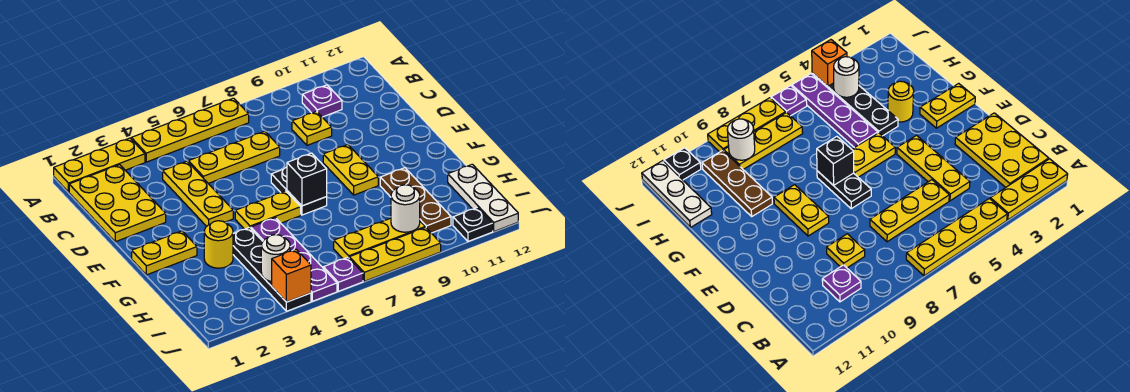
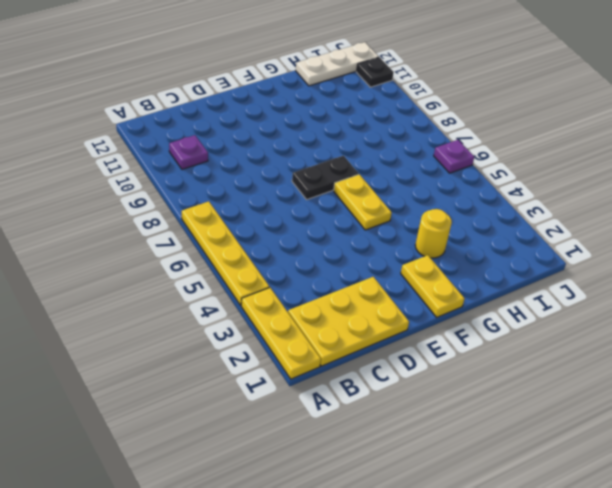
none -> yellow 1x3 plate [163,161,233,226]
none -> yellow 1x3 plate [188,131,280,183]
none -> yellow 1x1 plate [292,111,332,145]

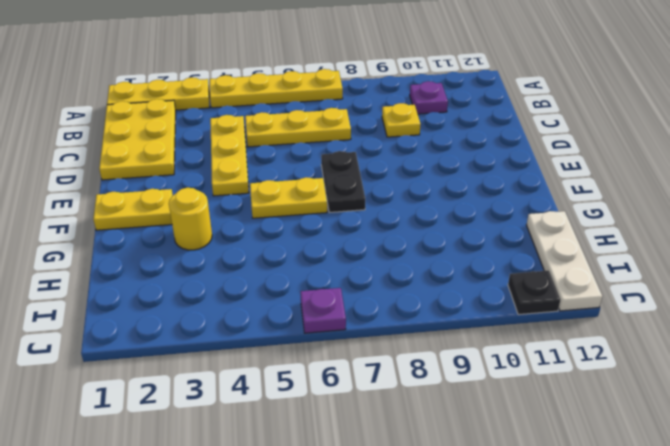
none -> yellow 1x2 plate [323,145,378,195]
none -> black 1x4 plate [233,228,311,311]
none -> purple 1x4 plate [251,218,337,301]

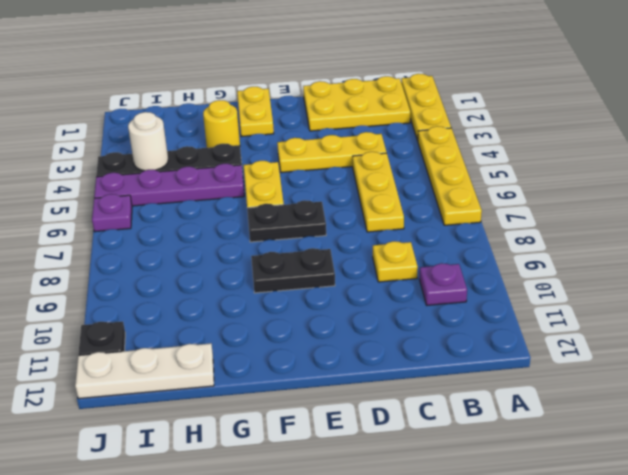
black 1x2 plate [251,248,335,293] -> yellow 1x2 plate [323,145,378,195]
none -> brown 1x3 plate [380,168,451,233]
none -> yellow 1x3 plate [334,218,425,259]
none -> yellow 1x3 plate [349,227,441,281]

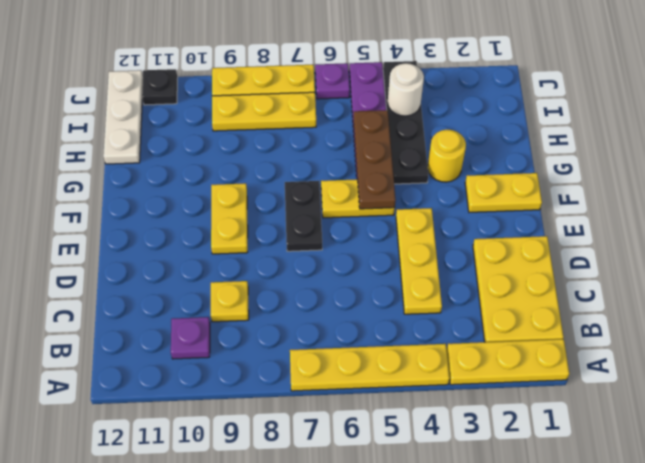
brown 1x3 plate [354,110,396,209] -> brown 1x3 plate moved to [380,168,451,233]
none -> yellow 1x3 plate [188,131,280,183]
none -> black 1x1 brick [287,153,327,206]
none -> white 1x1 round brick [391,185,420,232]

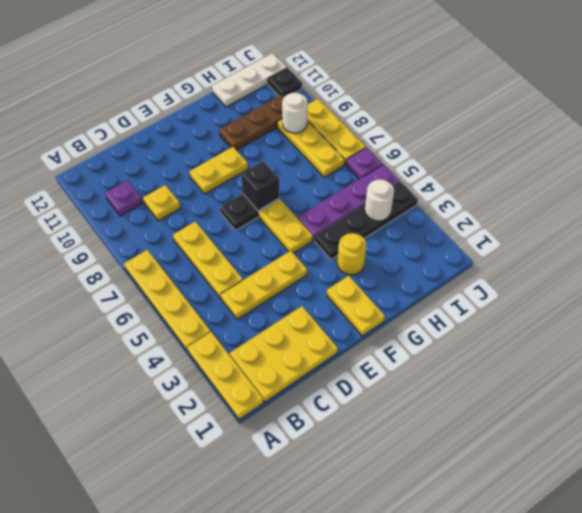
none -> orange 1x1 brick [272,249,311,302]

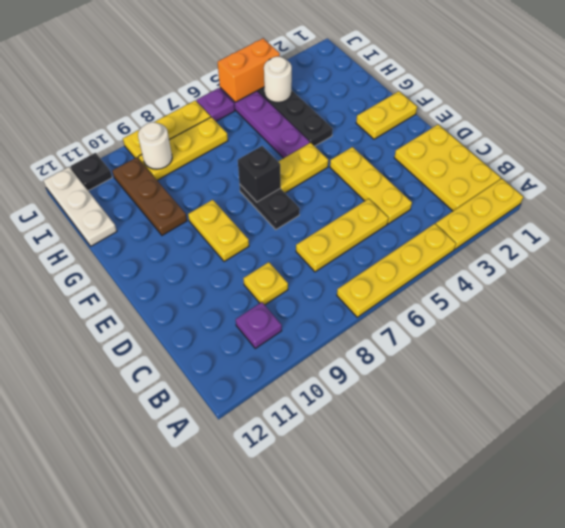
orange 1x2 brick [218,38,280,102] -> orange 1x1 brick [272,249,311,302]
none -> yellow 1x1 round brick [204,221,233,268]

